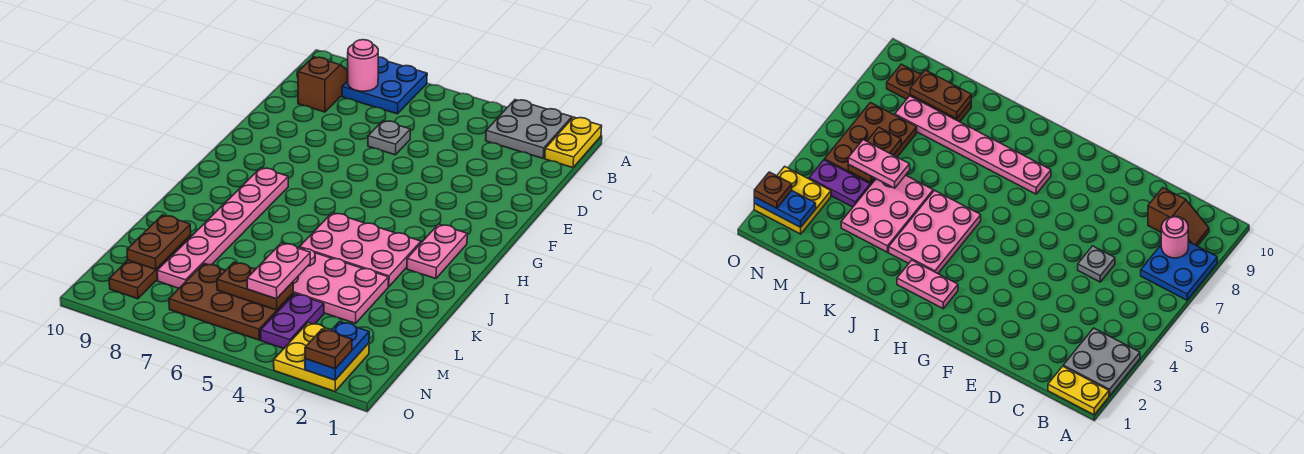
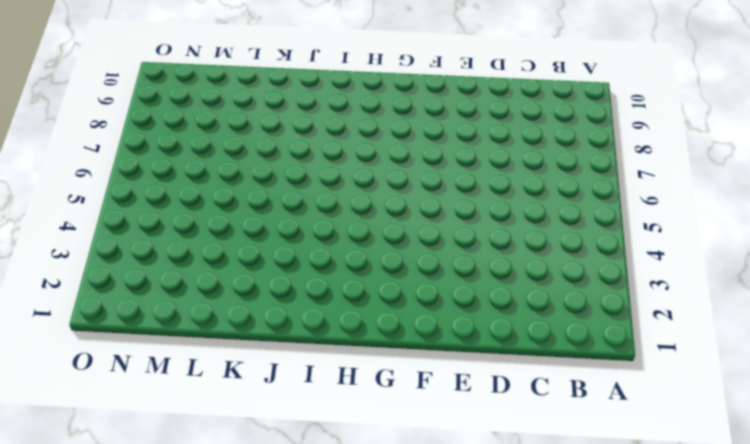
none -> yellow 1x2 plate [545,117,602,168]
none -> grey 2x2 plate [486,100,572,158]
none -> blue 2x2 plate [342,57,427,114]

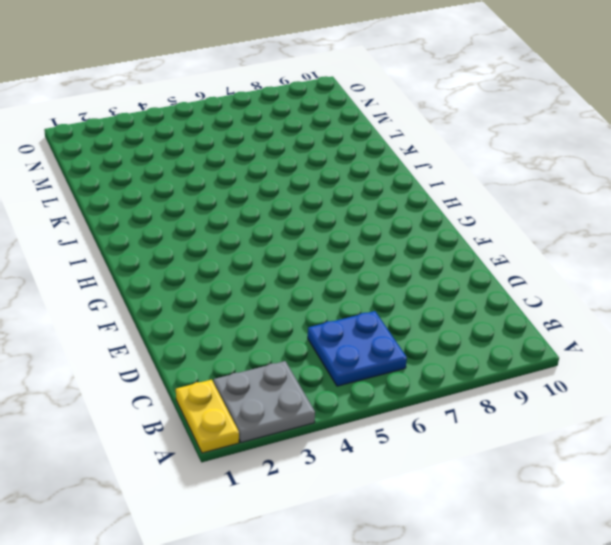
blue 2x2 plate [308,311,407,386] -> blue 2x2 plate moved to [342,57,427,114]
none -> brown 1x2 slope [298,57,348,112]
none -> grey 1x1 plate [368,121,410,155]
none -> pink 1x2 plate [407,224,467,279]

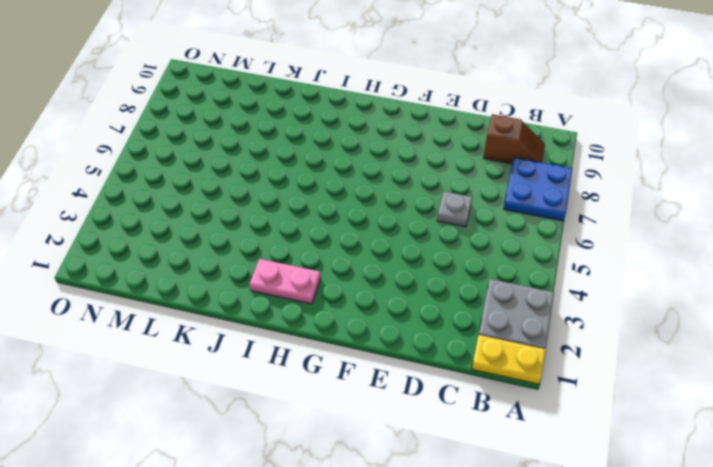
none -> pink 1x6 plate [157,168,288,288]
none -> pink 2x3 plate [300,213,421,287]
none -> pink 2x3 plate [293,248,388,323]

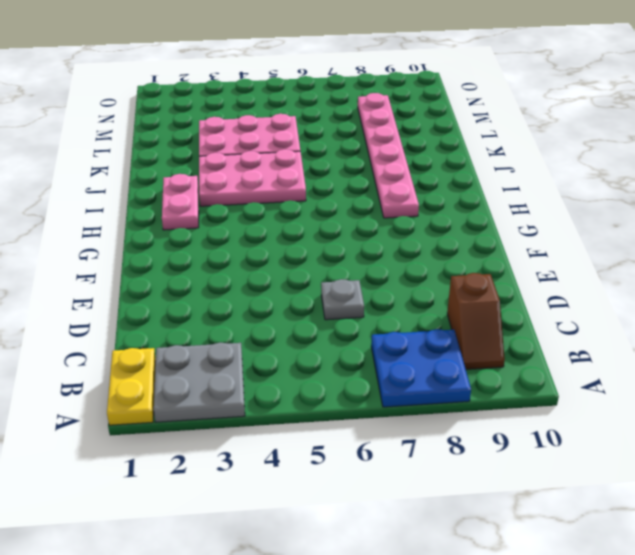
none -> brown 1x3 plate [109,235,191,299]
none -> purple 1x2 plate [261,294,324,349]
none -> brown 2x3 plate [169,263,293,340]

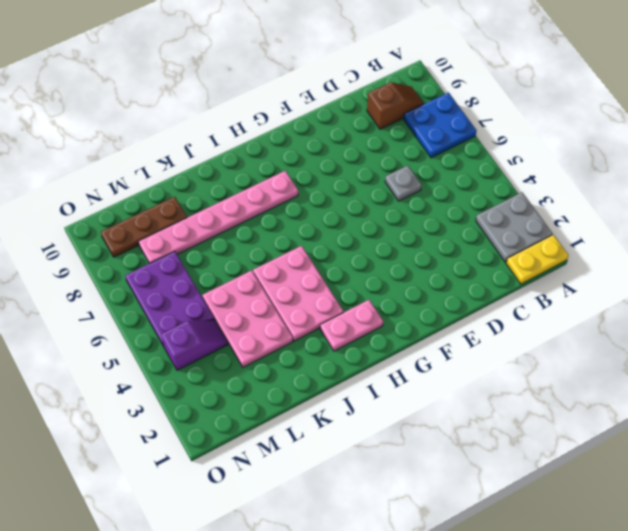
purple 1x2 slope [161,320,228,370] -> purple 1x2 plate [261,294,324,349]
purple 2x3 plate [125,251,214,346] -> brown 2x3 plate [169,263,293,340]
none -> yellow 2x2 plate [274,322,369,391]
none -> pink 1x1 round brick [348,40,378,91]
none -> brown 1x2 plate [127,215,191,269]

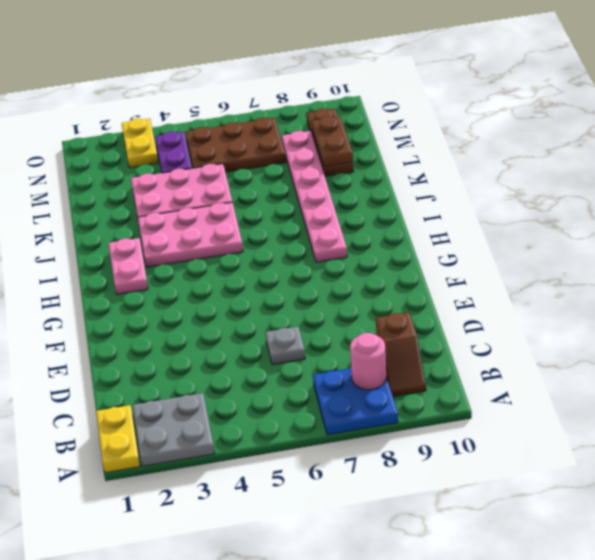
yellow 1x2 plate [122,119,158,168] -> yellow 2x2 plate [274,322,369,391]
none -> brown 1x2 plate [217,262,293,310]
none -> blue 1x2 plate [305,322,369,380]
none -> pink 1x2 plate [247,243,310,299]

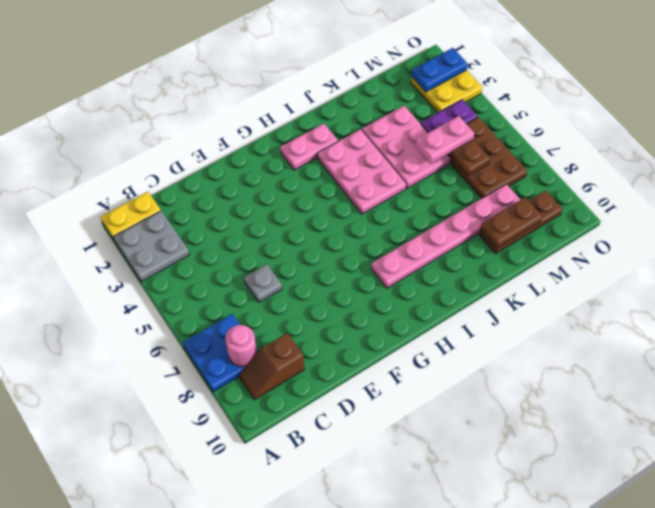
none -> brown 1x1 plate [305,329,352,369]

